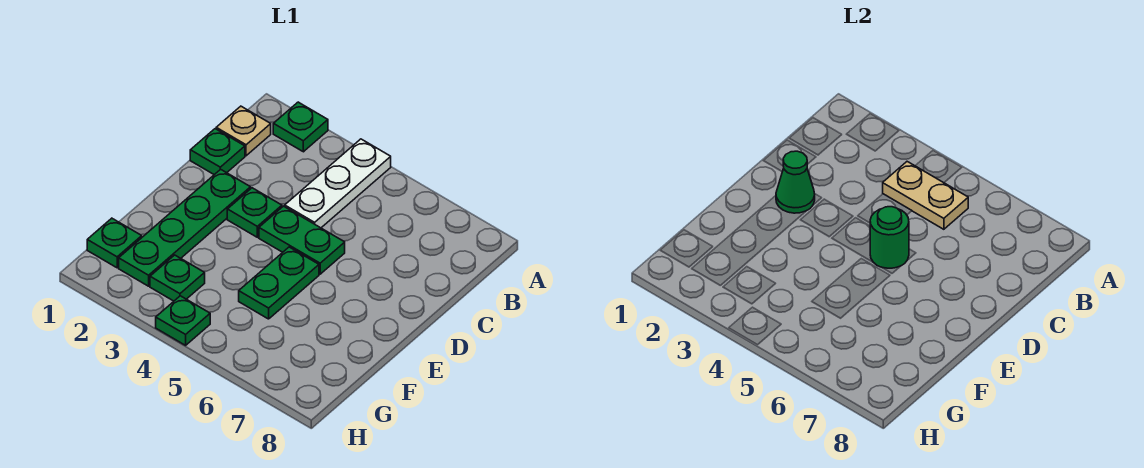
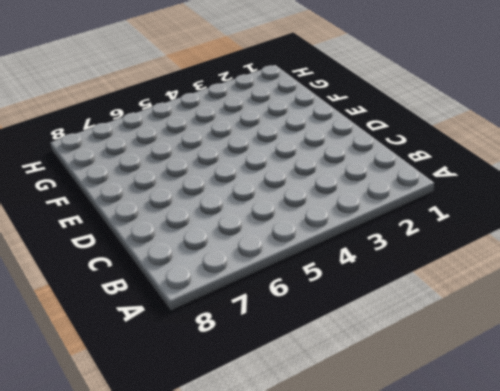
none -> green 1x1 plate [273,102,328,152]
none -> white 1x3 plate [285,139,391,228]
none -> tan 1x1 plate [216,106,271,156]

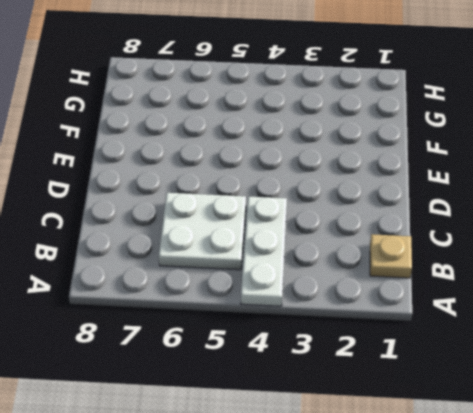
white 2x2 plate [159,193,246,270] -> none
none -> green 1x1 plate [273,102,328,152]
none -> green 1x1 plate [190,129,245,175]
none -> green 1x4 plate [119,169,251,286]

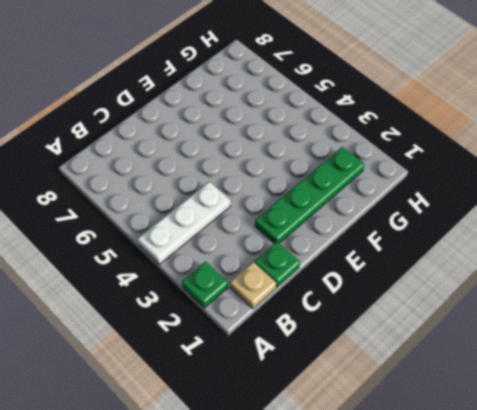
none -> green 1x1 plate [227,188,282,237]
none -> green 1x2 plate [259,206,345,274]
none -> green 1x2 plate [239,247,319,319]

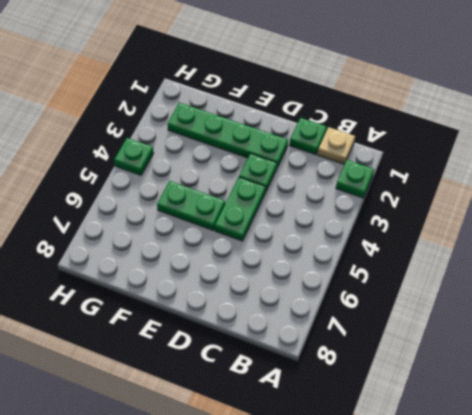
none -> white 1x3 plate [285,139,391,228]
none -> green 1x1 plate [87,218,142,268]
none -> green 1x1 plate [150,255,205,301]

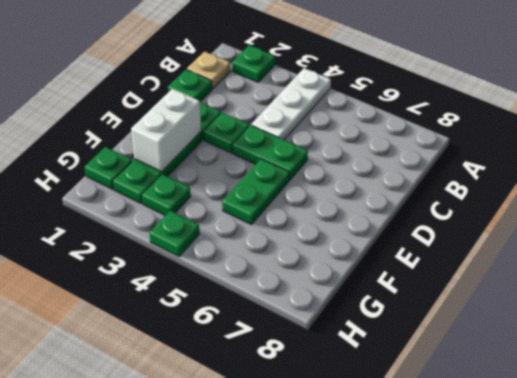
white 1x2 brick [131,89,201,172] -> none
none -> tan 1x2 plate [883,162,968,229]
none -> green 1x1 cone [776,151,815,213]
none -> green 1x1 round brick [870,207,909,268]

